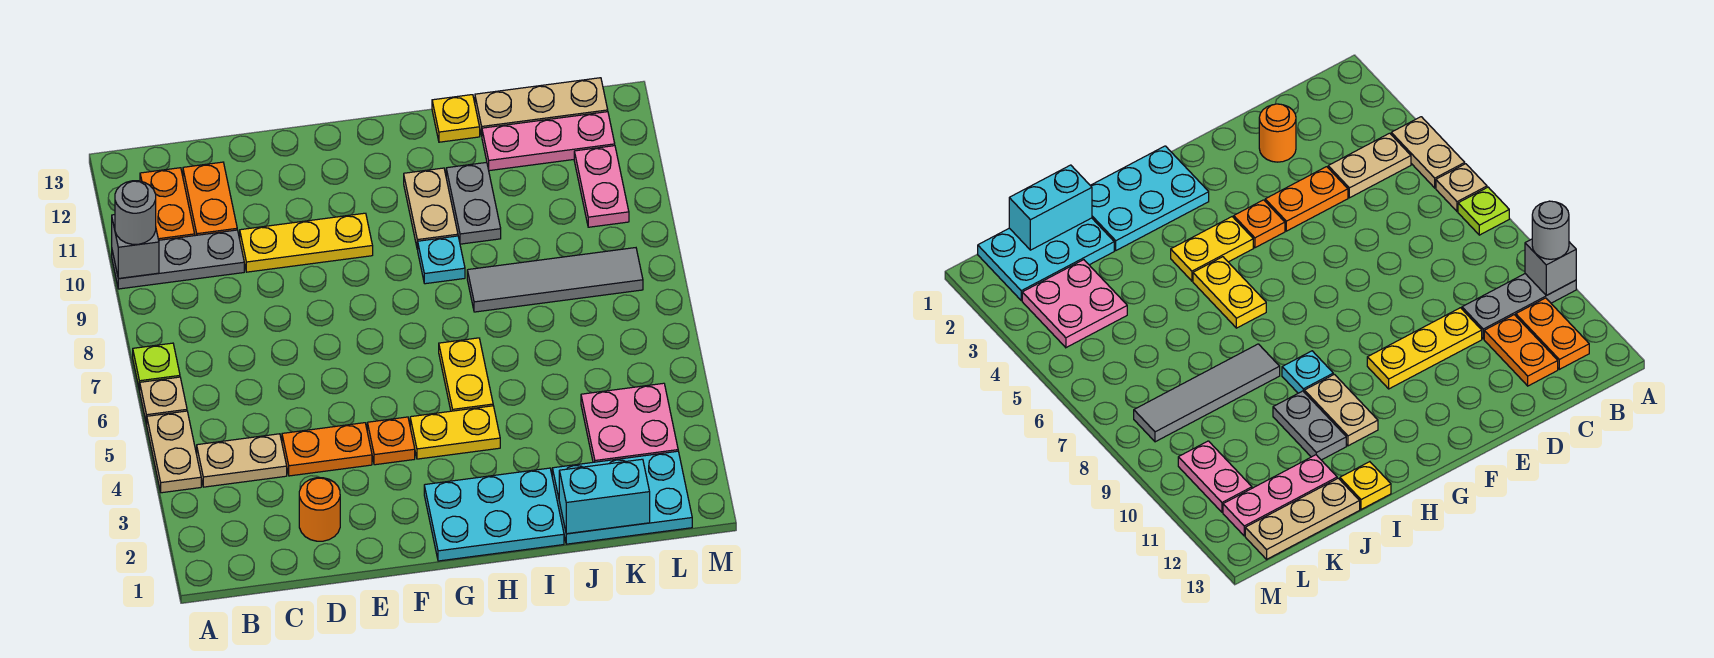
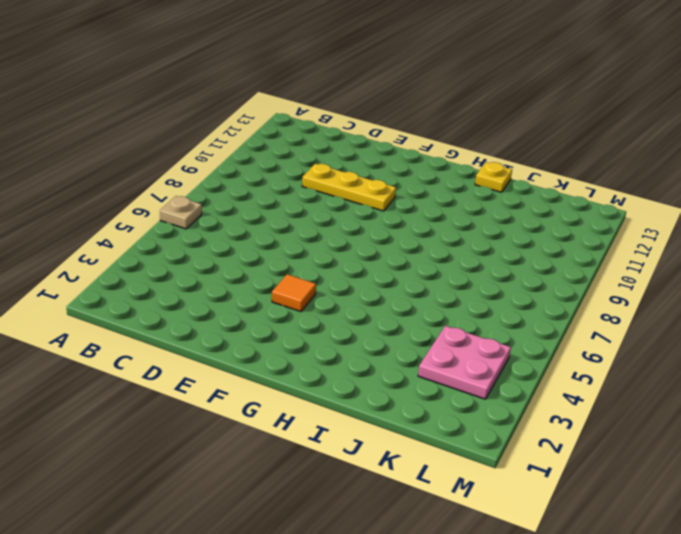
orange 1x1 tile [272,274,316,312] -> orange 1x1 plate [367,417,415,465]
none -> tan 1x2 plate [147,411,201,493]
none -> lime 1x1 plate [133,343,180,391]
none -> grey 1x3 plate [112,230,244,289]

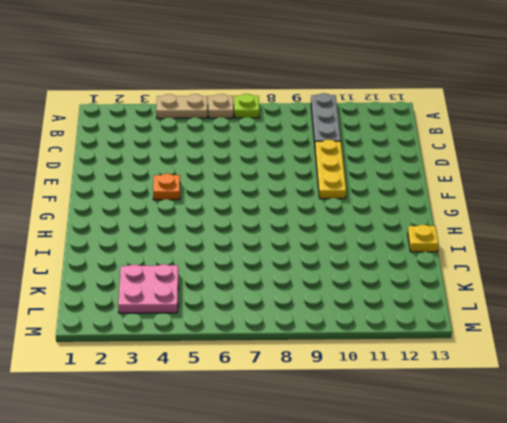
none -> tan 1x2 plate [197,434,287,487]
none -> orange 1x2 plate [140,168,195,240]
none -> orange 1x2 plate [183,162,237,236]

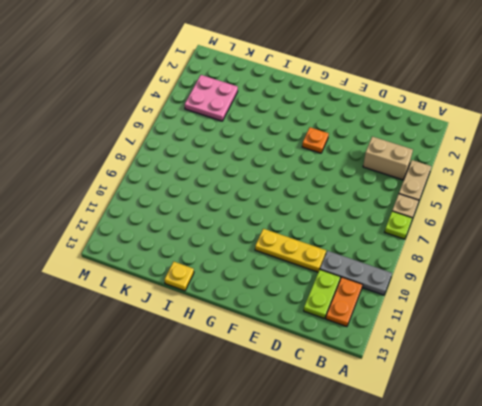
tan 1x2 brick [363,137,413,180] -> tan 1x2 plate [197,434,287,487]
lime 1x2 plate [304,270,340,319] -> orange 1x2 plate [183,162,237,236]
none -> orange 1x1 round brick [299,478,340,541]
none -> orange 1x2 plate [282,423,372,476]
none -> cyan 2x3 plate [424,468,564,561]

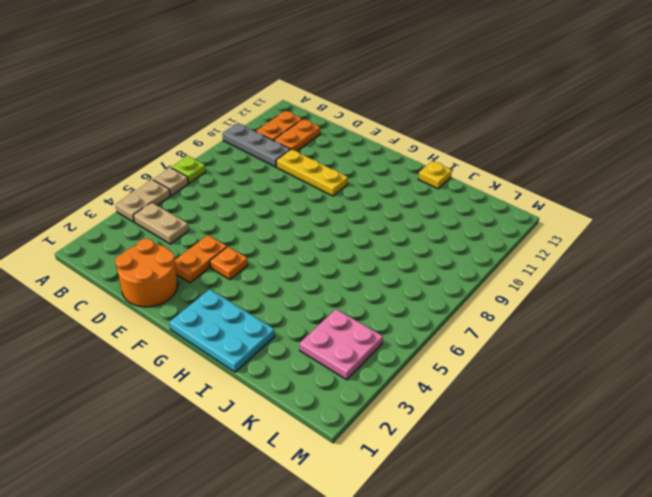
orange 2x2 round brick [115,239,178,307] -> orange 1x1 round brick [299,478,340,541]
orange 1x2 plate [175,235,227,283] -> orange 1x2 plate turned to [282,423,372,476]
none -> yellow 1x2 plate [410,406,500,459]
none -> yellow 1x2 plate [439,338,493,411]
none -> cyan 1x1 plate [417,236,465,284]

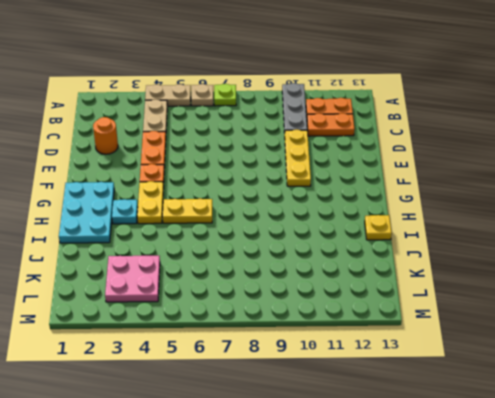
cyan 1x1 plate [112,199,138,224] -> cyan 1x1 plate moved to [417,236,465,284]
none -> tan 1x2 plate [404,168,458,249]
none -> grey 1x4 tile [467,248,643,312]
none -> grey 1x2 plate [446,162,501,244]

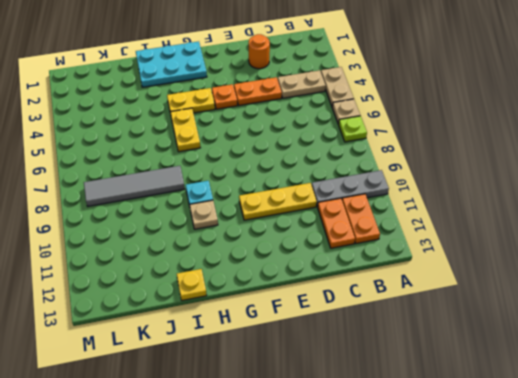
tan 1x1 plate [190,200,218,229] -> tan 1x2 plate [404,168,458,249]
none -> grey 1x2 plate [446,162,501,244]
none -> cyan 2x3 plate [552,451,692,544]
none -> pink 1x3 plate [482,112,615,171]

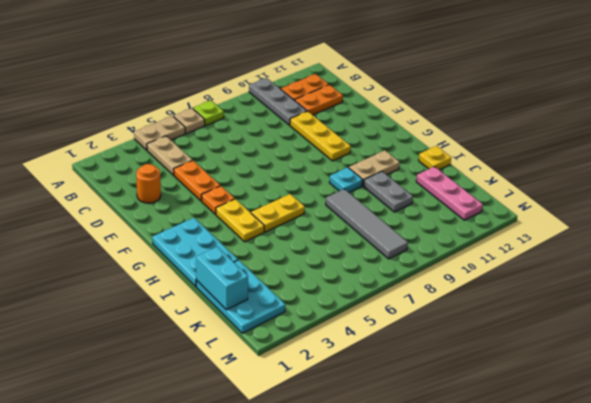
grey 1x2 plate [364,171,413,212] -> grey 1x2 plate turned to [446,162,501,244]
none -> tan 1x3 plate [475,78,608,136]
none -> pink 2x2 plate [581,383,678,462]
none -> pink 1x2 plate [574,146,629,227]

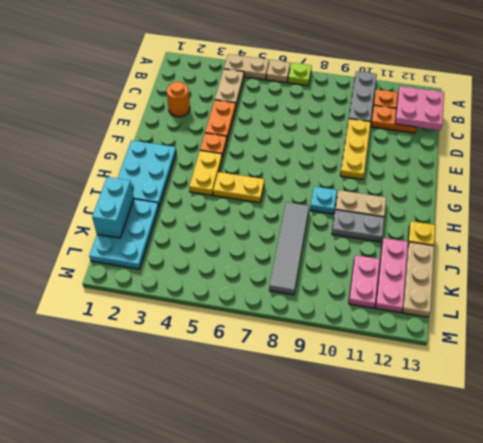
pink 2x2 plate [395,86,444,130] -> pink 2x2 plate moved to [581,383,678,462]
pink 1x2 plate [349,255,380,308] -> pink 1x2 plate turned to [574,146,629,227]
none -> grey 1x1 brick [112,215,159,279]
none -> grey 1x1 round brick [115,181,156,244]

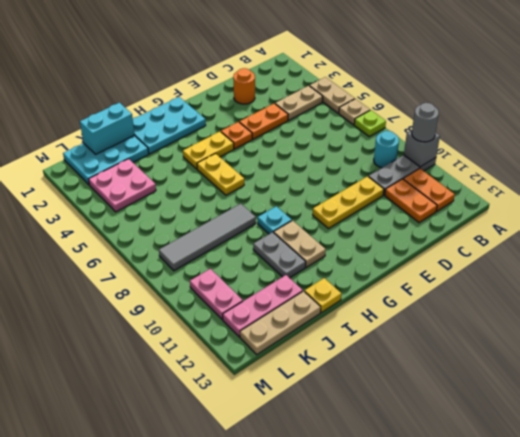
cyan 1x1 round brick [374,131,399,168] -> none

